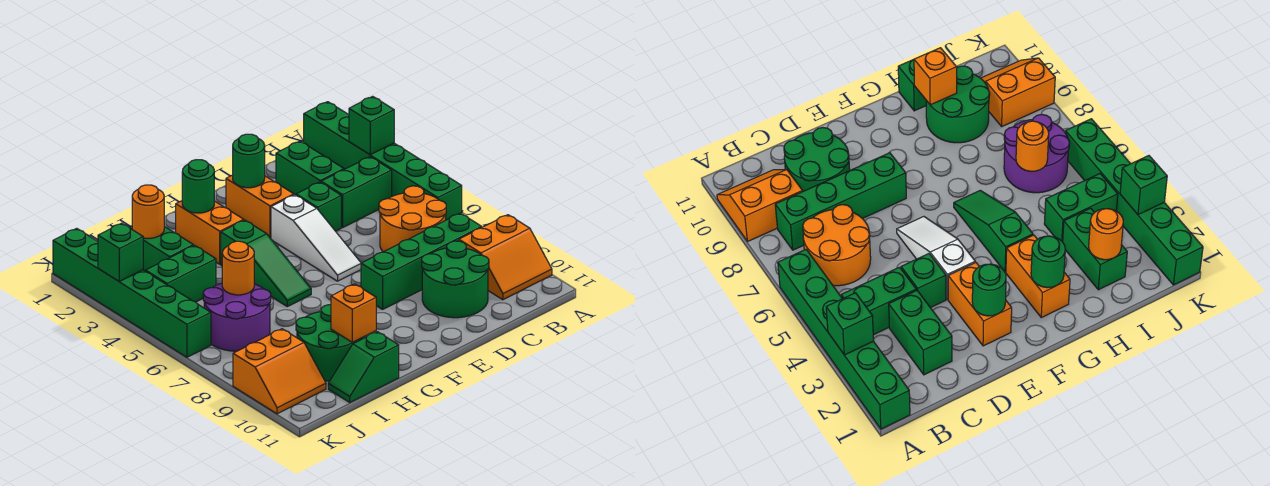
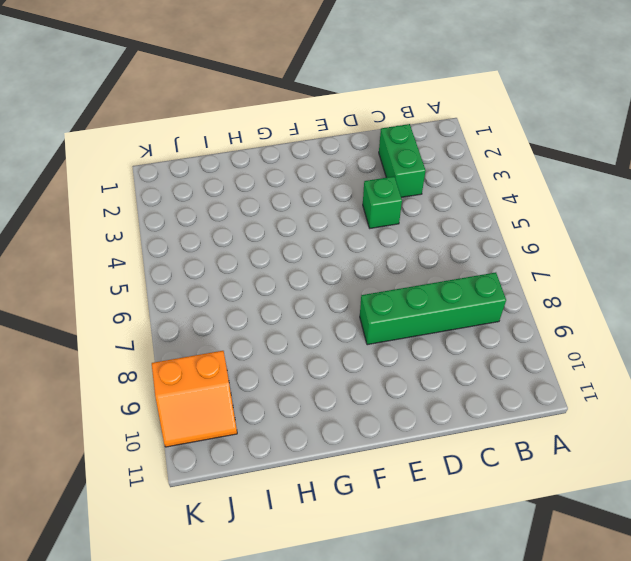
none -> green 1x6 brick [304,102,462,220]
none -> orange 2x2 slope [459,215,552,300]
none -> green 1x2 brick [321,157,392,228]

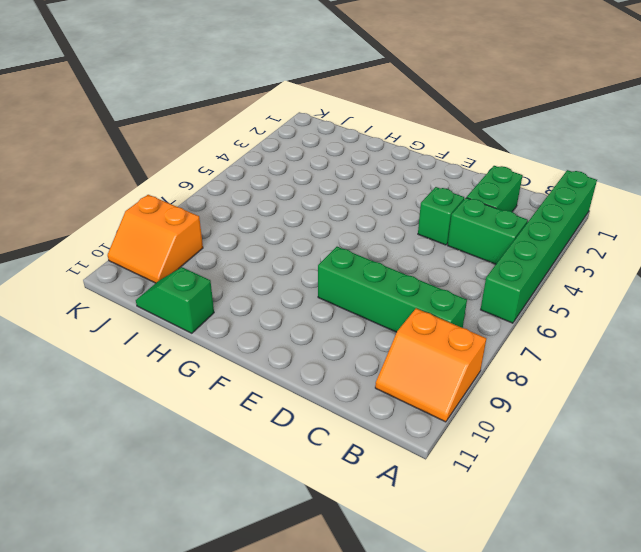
none -> orange 2x2 round brick [379,186,446,252]
none -> green 2x2 round brick [422,241,489,318]
none -> orange 1x2 brick [226,175,294,238]

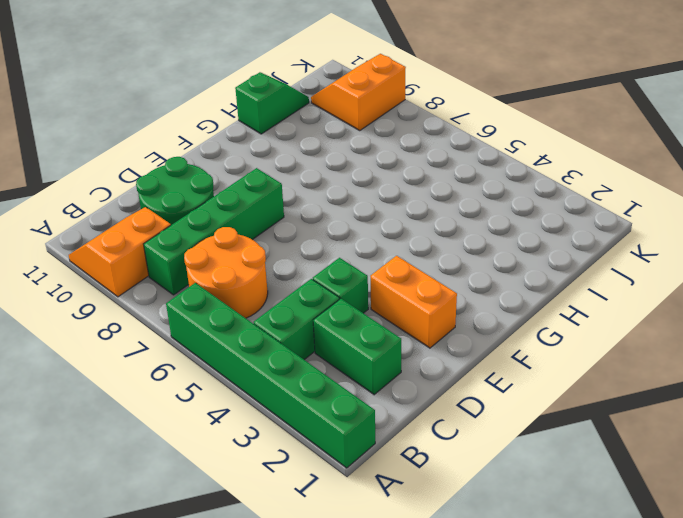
none -> white 1x3 slope [271,195,361,281]
none -> orange 1x2 brick [176,201,244,264]
none -> green 1x3 slope [221,220,311,307]

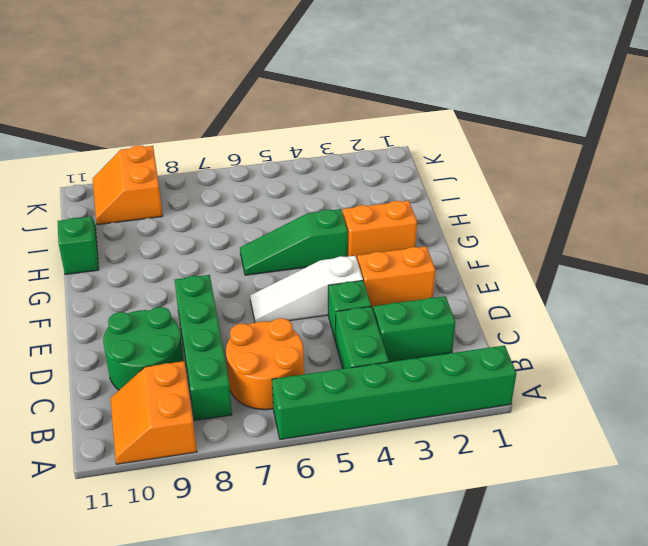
none -> green 2x2 round brick [296,305,363,381]
none -> green 1x2 brick [129,226,193,271]
none -> green 1x2 brick [146,245,216,302]

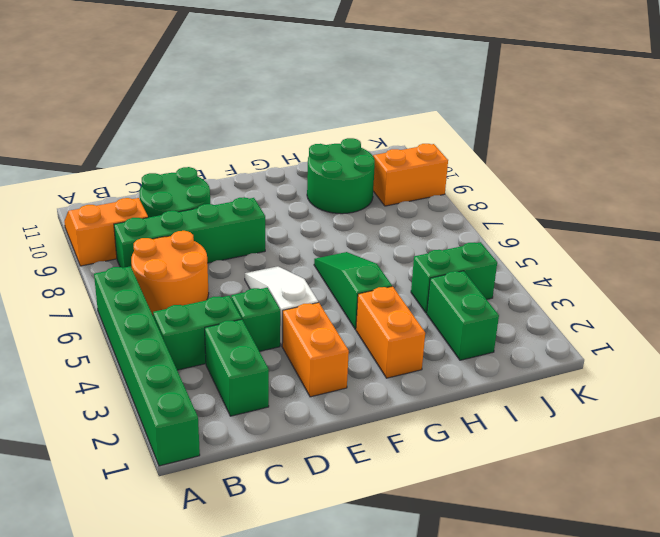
none -> green 1x2 slope [328,332,399,402]
none -> purple 2x2 round brick [203,283,271,351]
none -> green 1x6 brick [53,228,211,357]

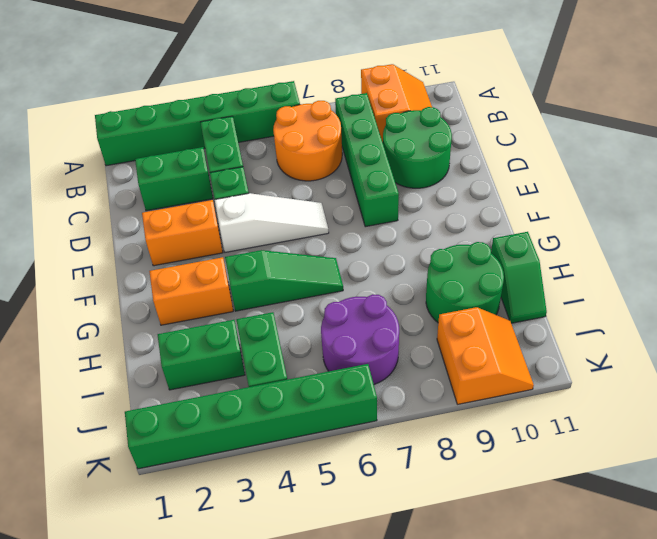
none -> green 1x1 brick [349,96,394,155]
none -> green 1x1 round brick [233,134,265,188]
none -> green 1x1 round brick [182,160,214,213]

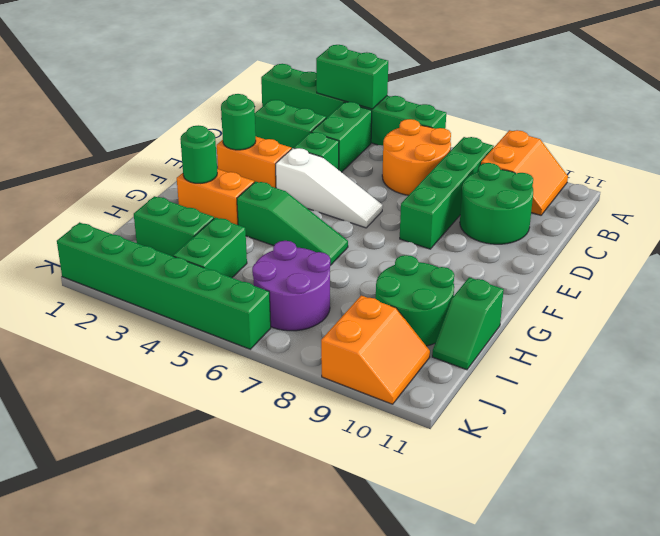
green 1x2 brick [316,45,388,109] -> green 1x1 brick [349,96,394,155]
none -> orange 1x1 brick [331,284,376,342]
none -> orange 1x1 round brick [132,185,164,238]
none -> orange 1x1 round brick [222,241,254,295]

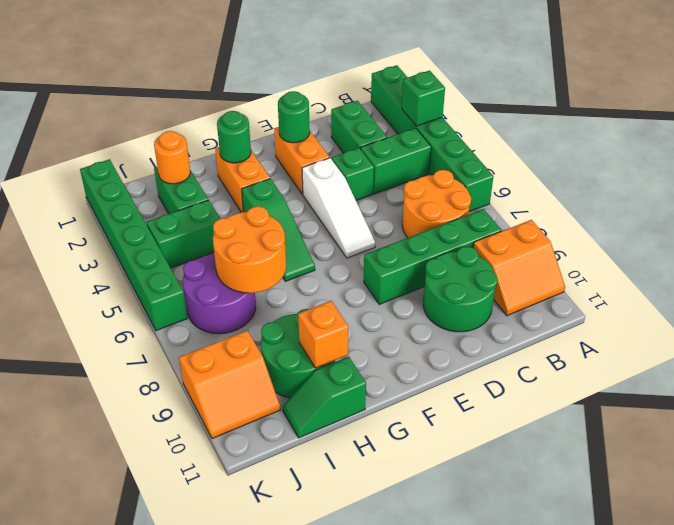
orange 2x2 round brick [213,206,286,293] -> orange 1x1 round brick [222,241,254,295]
none -> green 1x1 brick [98,223,143,281]

